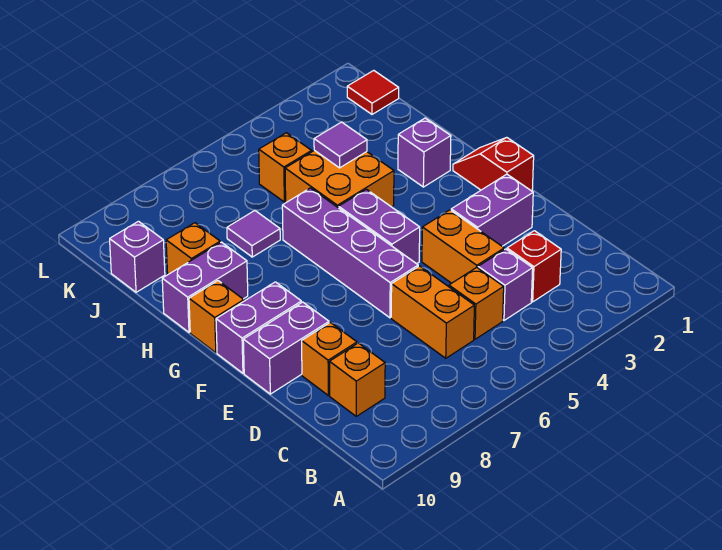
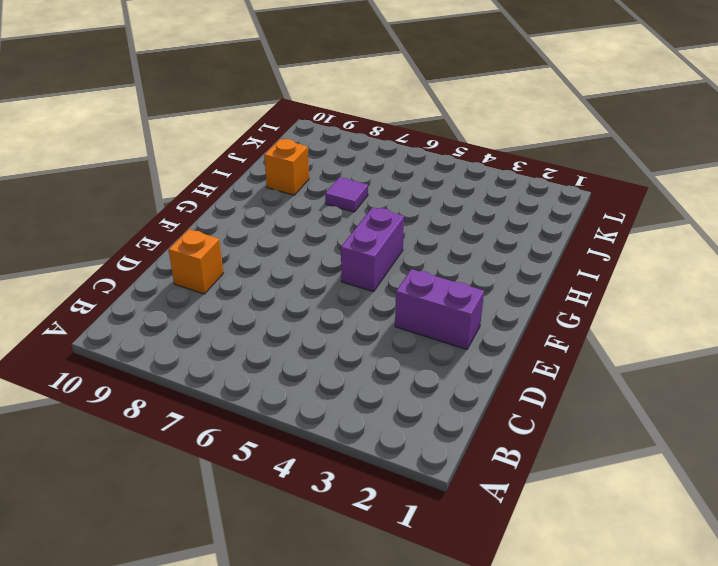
none -> red 1x1 brick [507,231,561,302]
none -> purple 1x1 brick [478,249,533,320]
none -> orange 1x1 brick [449,267,504,339]

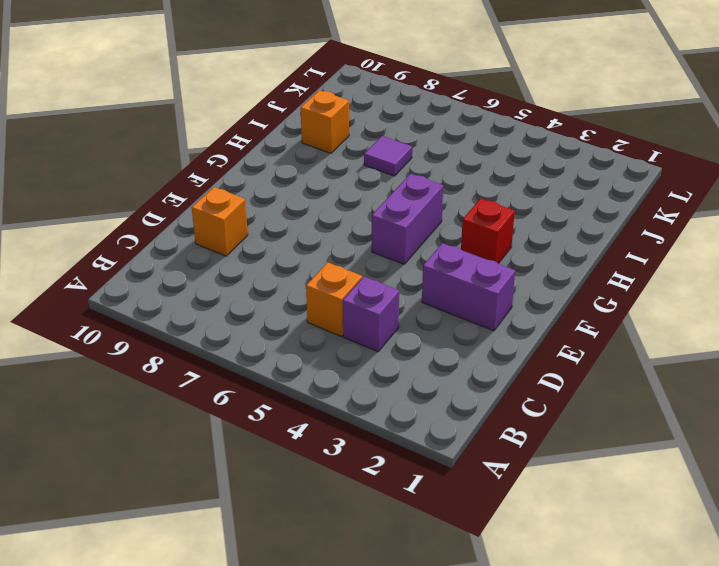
red 1x1 brick [461,199,515,264] -> red 1x1 brick moved to [507,231,561,302]
none -> orange 1x2 brick [391,266,474,358]
none -> orange 1x1 brick [330,343,385,416]
none -> orange 1x2 brick [422,210,504,283]

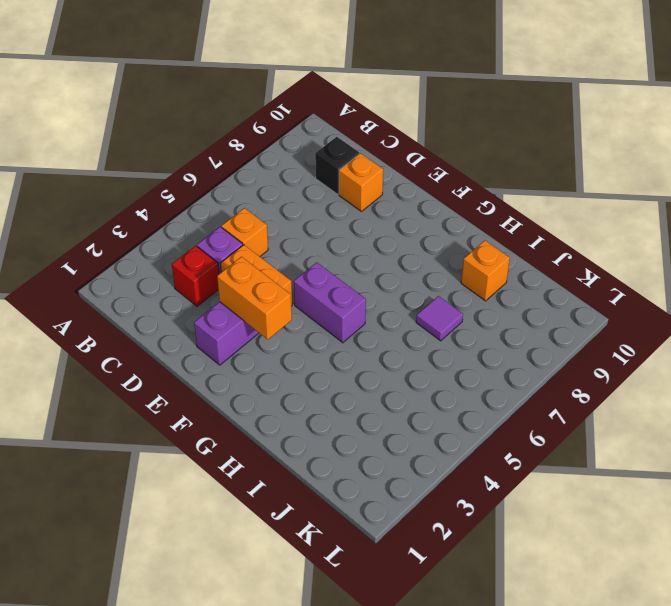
black 1x1 brick [315,137,359,195] -> orange 1x1 brick [330,343,385,416]
orange 1x2 brick [217,257,292,339] -> orange 1x2 brick moved to [391,266,474,358]
none -> purple 1x4 brick [282,188,418,318]
none -> purple 1x2 brick [243,302,329,394]
none -> red 1x2 slope [453,137,534,191]

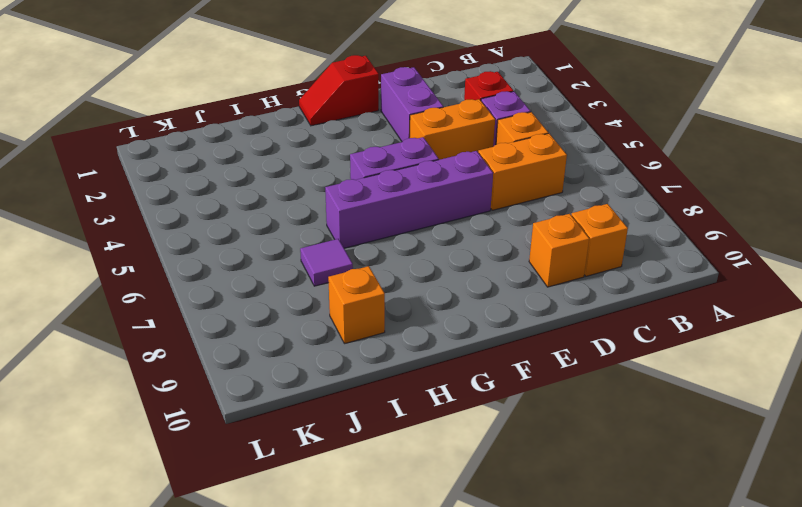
none -> purple 1x2 brick [243,302,329,394]
none -> purple 1x2 brick [216,282,301,373]
none -> orange 1x1 brick [189,281,244,353]

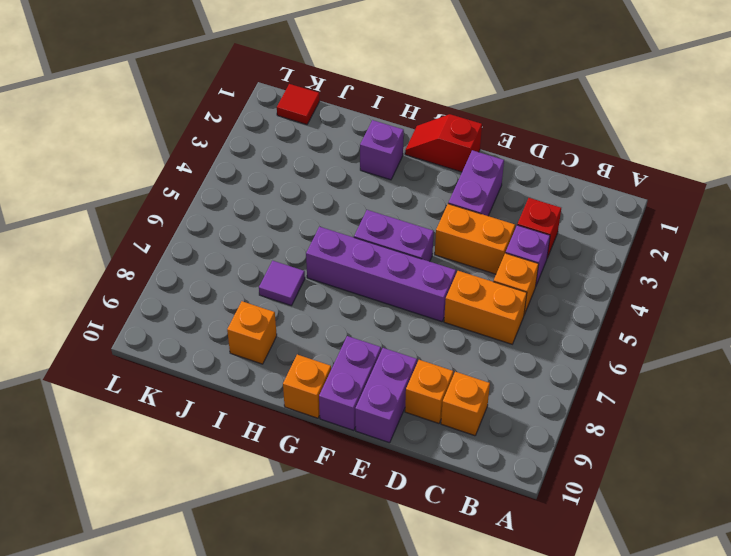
none -> orange 2x2 brick [285,150,394,208]
none -> purple 1x2 brick [162,242,248,332]
none -> orange 1x1 brick [259,133,312,202]

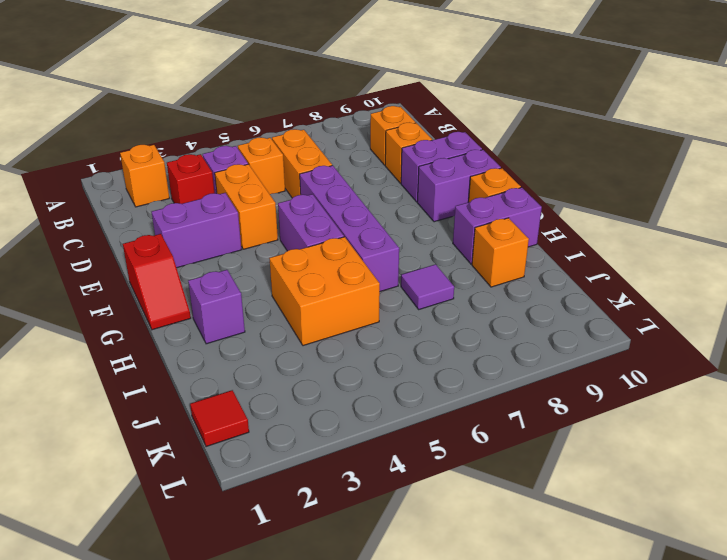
orange 1x1 brick [120,145,169,207] -> orange 1x1 brick moved to [259,133,312,202]
none -> purple 1x1 brick [110,221,165,292]
none -> purple 1x1 tile [314,122,367,168]

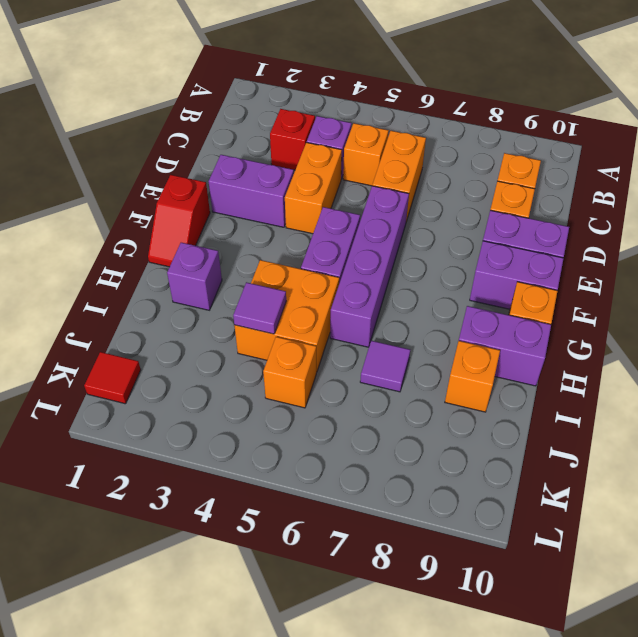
none -> purple 1x1 brick [110,221,165,292]

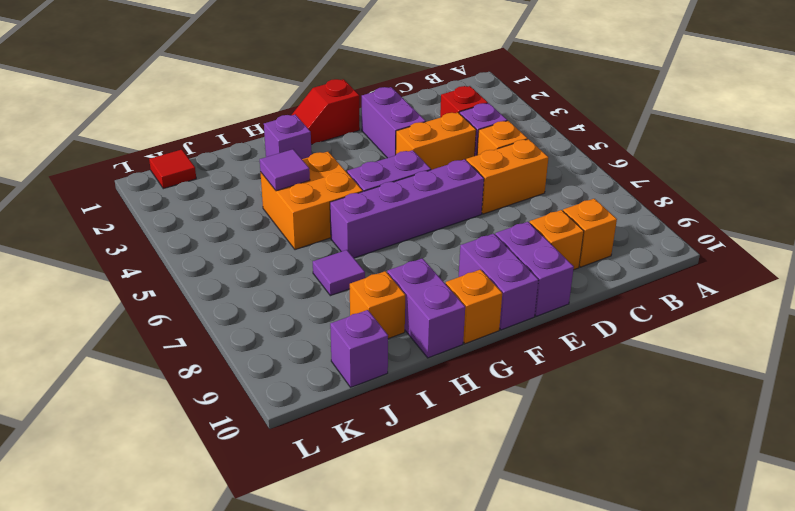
none -> orange 1x1 brick [259,133,312,202]

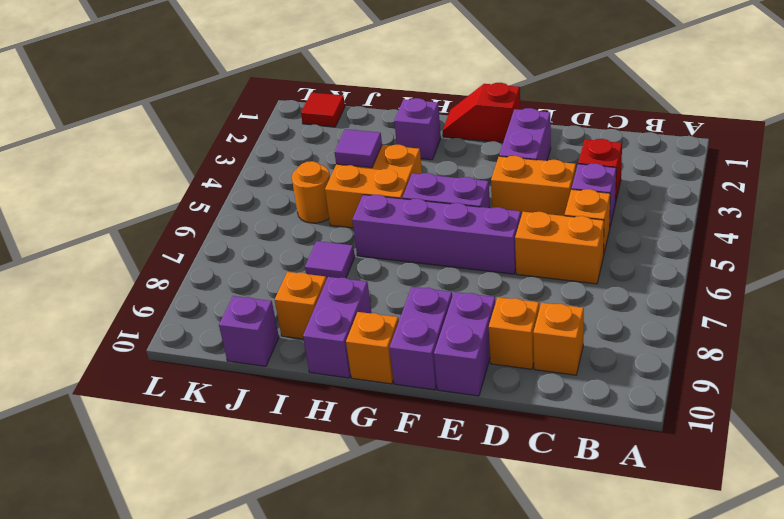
orange 1x1 round brick [292,161,330,223] -> orange 1x1 brick [259,133,312,202]

